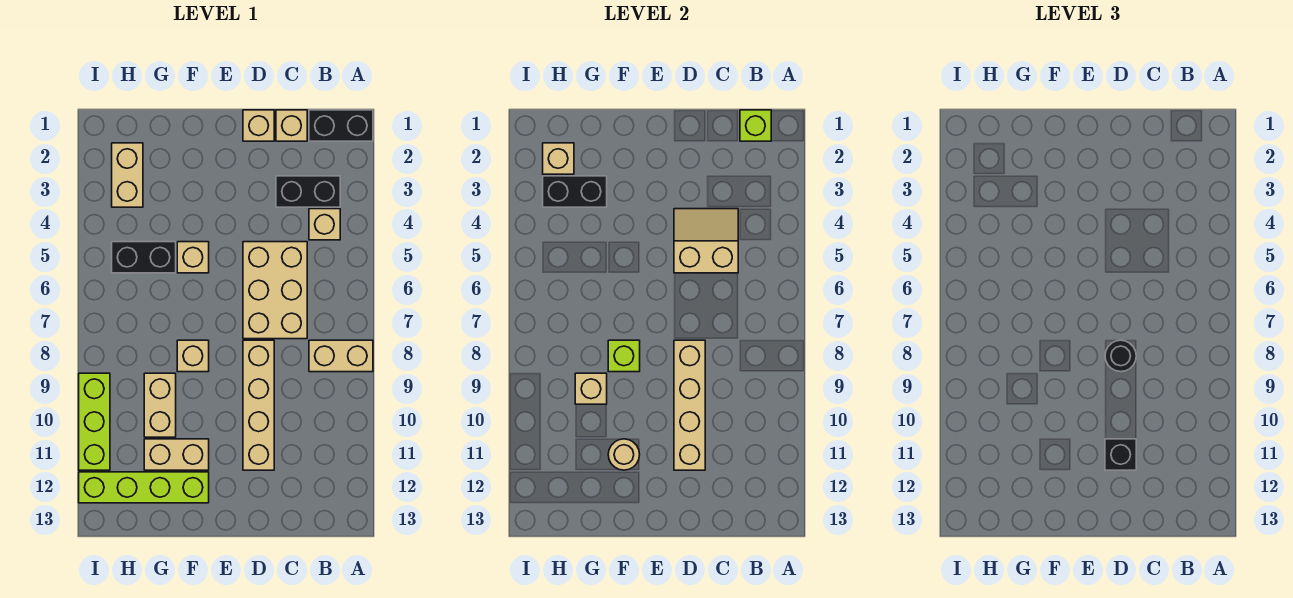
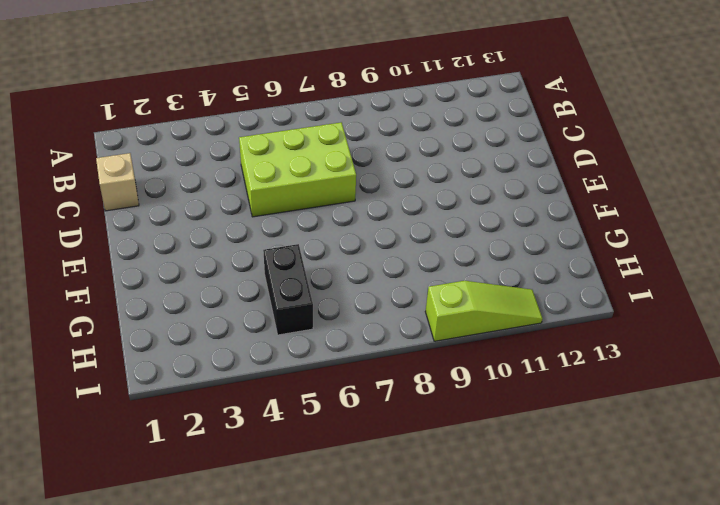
lime 2x3 brick [239,122,356,217] -> tan 2x3 brick [243,242,307,339]
lime 1x3 slope [425,281,543,341] -> lime 1x3 brick [79,373,110,470]
none -> black 1x2 brick [309,110,373,141]
none -> tan 1x2 brick [309,340,373,372]
none -> black 1x2 brick [276,176,340,207]

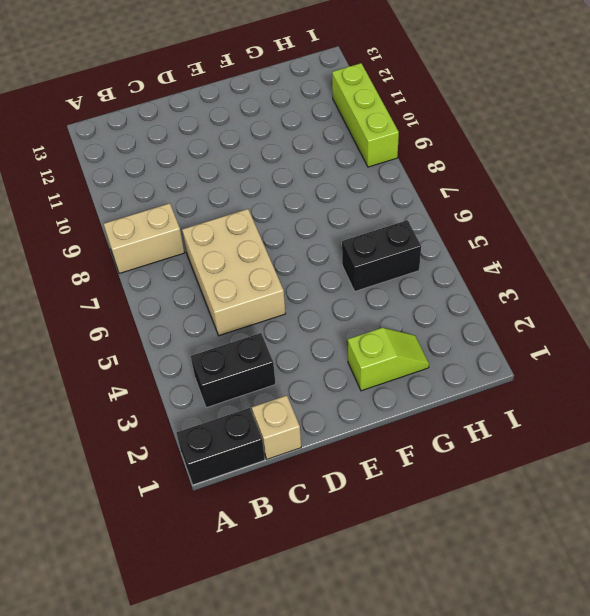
lime 1x2 slope [348,328,429,391] -> none
none -> tan 1x1 brick [309,209,340,240]
none -> tan 1x1 brick [243,110,274,141]
none -> tan 1x4 brick [243,340,274,470]

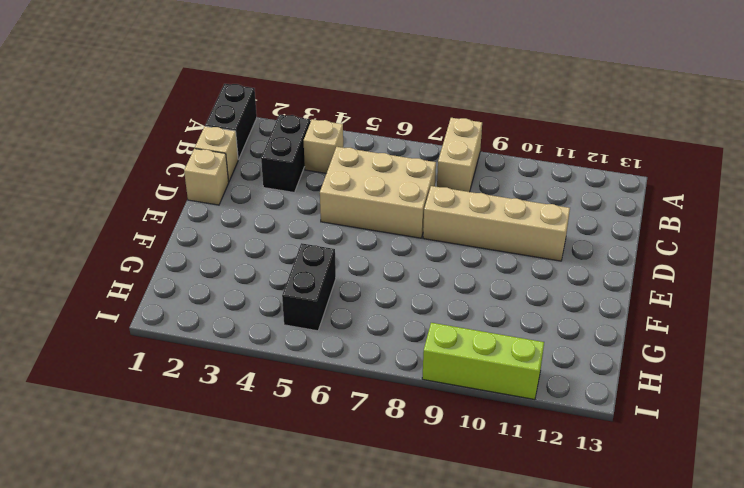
none -> tan 1x1 brick [177,242,209,273]
none -> tan 1x1 brick [177,340,209,372]
none -> tan 1x2 brick [144,439,209,470]

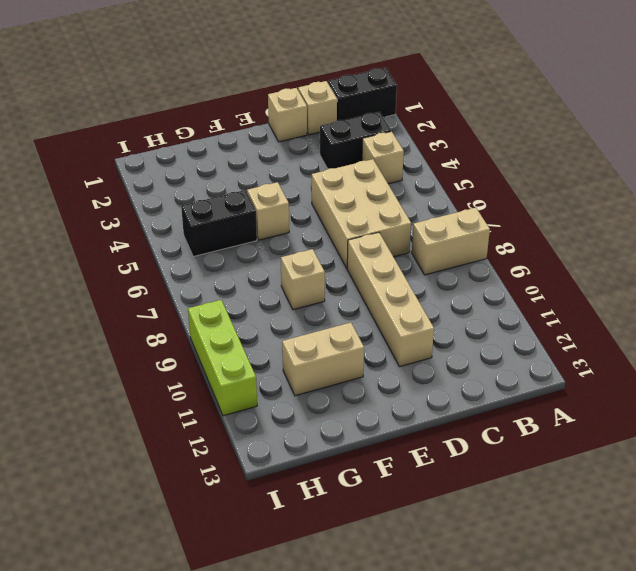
none -> lime 1x4 brick [79,472,209,503]
none -> tan 1x2 brick [144,373,176,437]
none -> tan 1x2 brick [112,143,143,207]

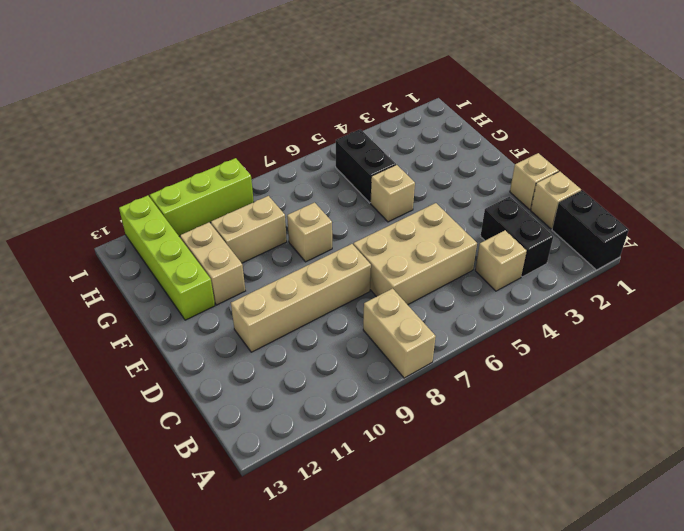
none -> tan 1x2 brick [112,143,143,207]
none -> lime 1x1 brick [740,110,771,141]
none -> tan 2x2 slope [674,209,738,273]

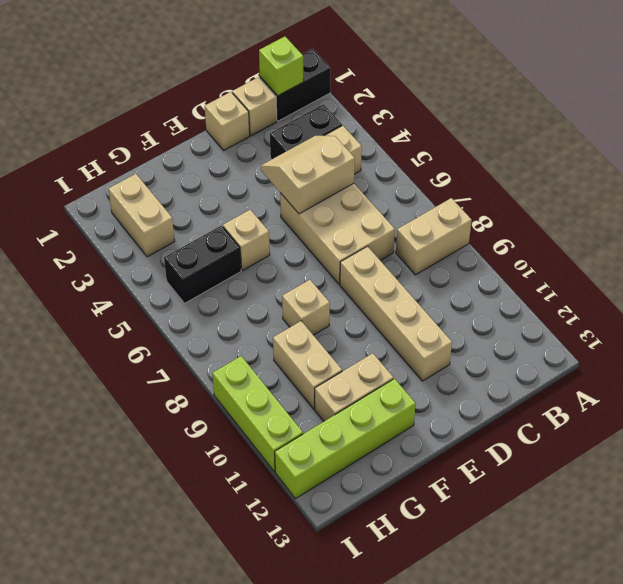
none -> tan 1x4 brick [674,340,705,470]
none -> lime 1x1 brick [608,340,640,372]
none -> tan 1x1 round brick [608,439,640,470]

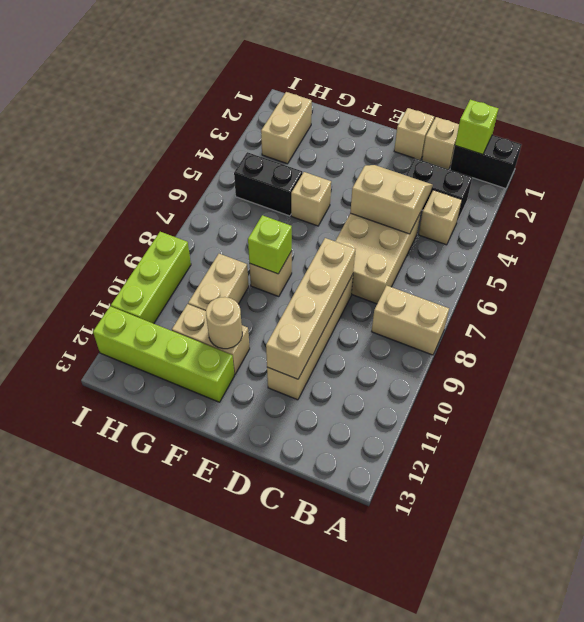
none -> black 1x2 brick [543,176,607,207]
none -> tan 1x1 brick [575,373,607,404]
none -> tan 1x1 brick [543,143,574,174]

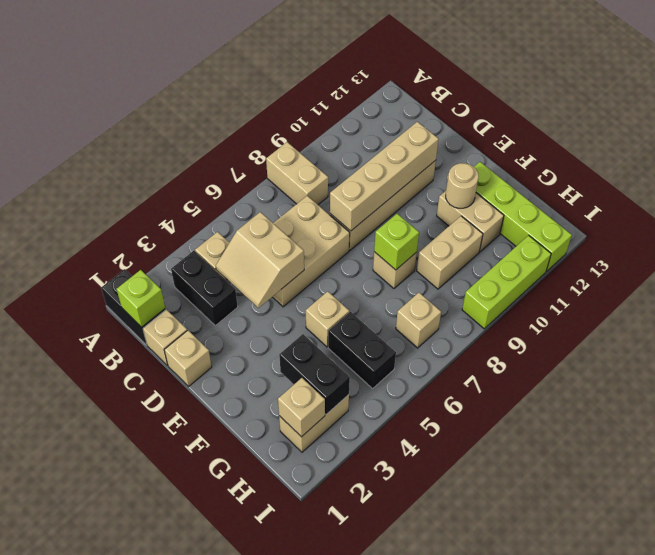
tan 1x1 brick [396,293,441,348] -> tan 1x1 brick moved to [575,373,607,404]
none -> black 1x1 round brick [1105,340,1136,372]
none -> black 1x1 brick [1105,439,1136,470]

